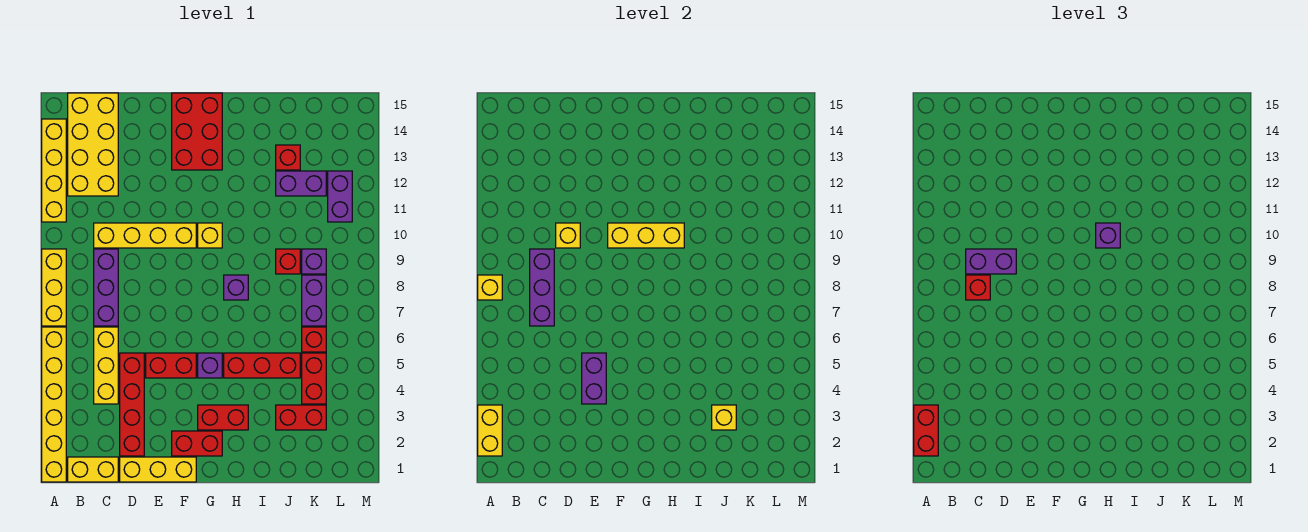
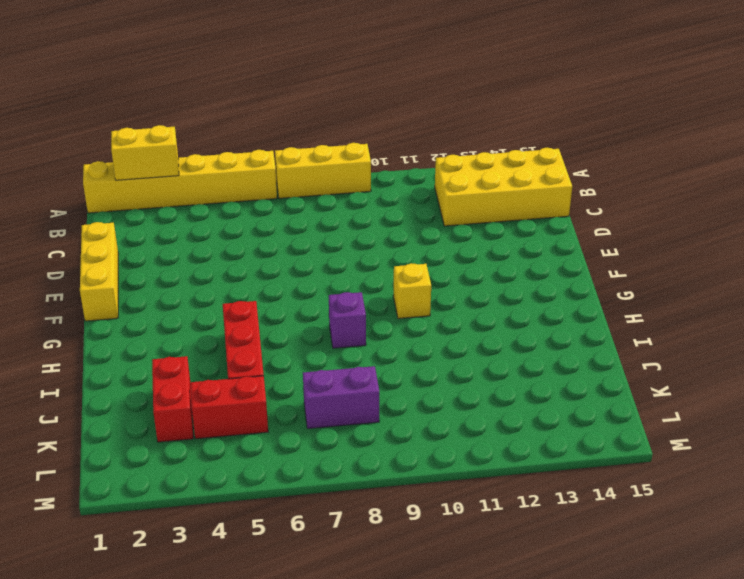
none -> yellow 1x4 brick [42,119,66,222]
none -> yellow 1x2 brick [68,457,118,482]
none -> yellow 1x3 brick [94,327,118,404]
none -> purple 1x3 brick [94,249,118,326]

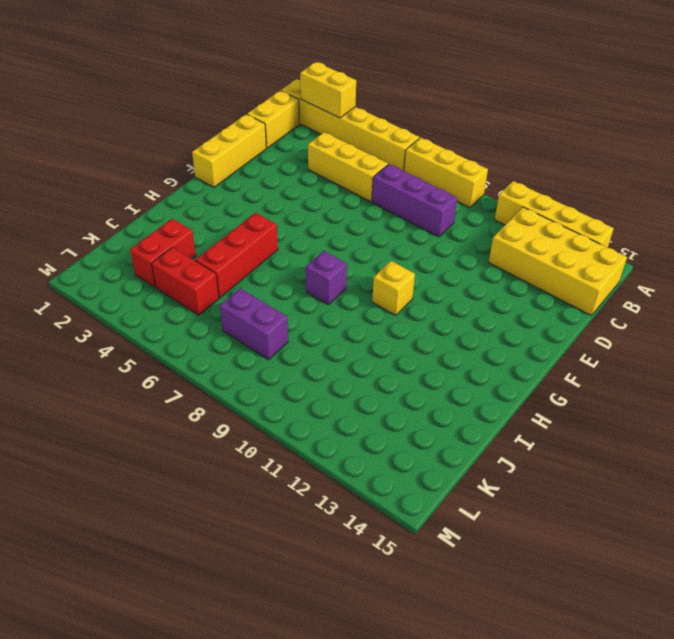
none -> yellow 1x4 brick [94,223,196,248]
none -> red 1x4 brick [120,353,144,456]
none -> red 1x2 brick [146,353,196,378]
none -> red 1x2 brick [172,431,222,456]

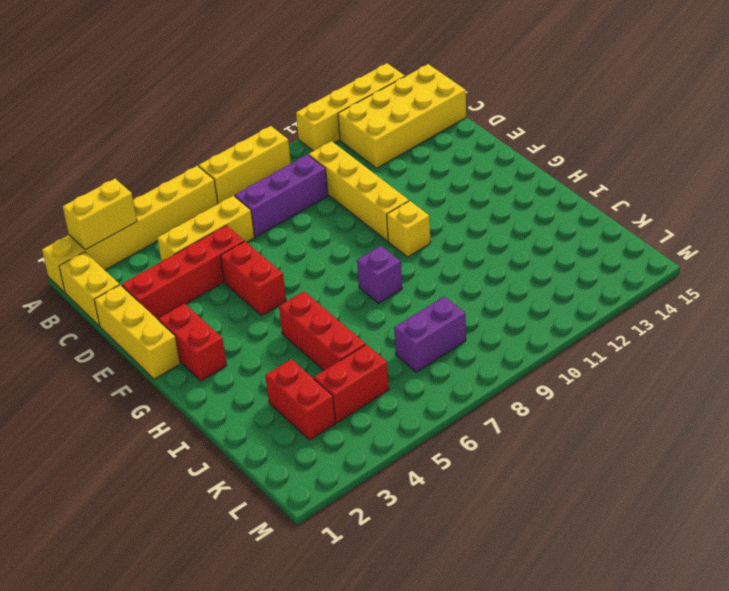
none -> red 2x3 brick [172,93,222,170]
none -> red 1x2 brick [198,405,248,430]
none -> purple 1x1 brick [198,353,222,378]
none -> red 1x1 brick [276,249,300,274]

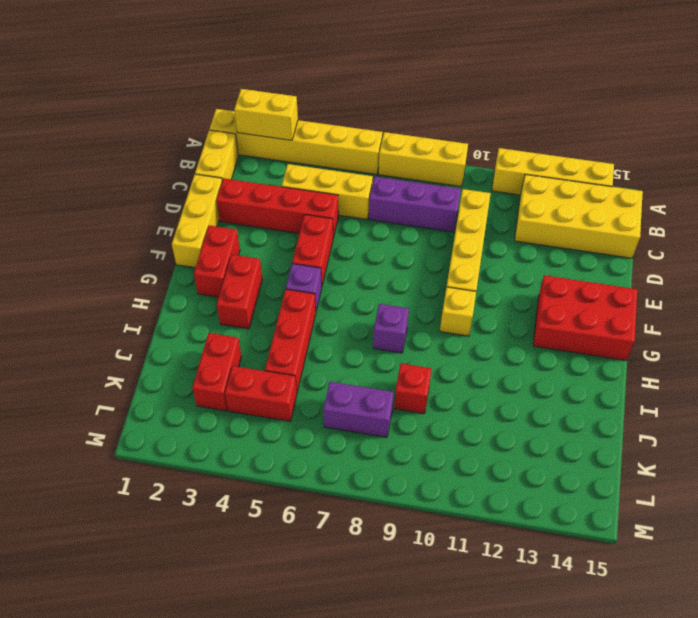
none -> purple 1x2 brick [276,171,326,196]
none -> red 1x1 brick [276,145,300,170]
none -> red 1x1 brick [302,327,326,352]
none -> purple 1x1 brick [302,249,326,274]

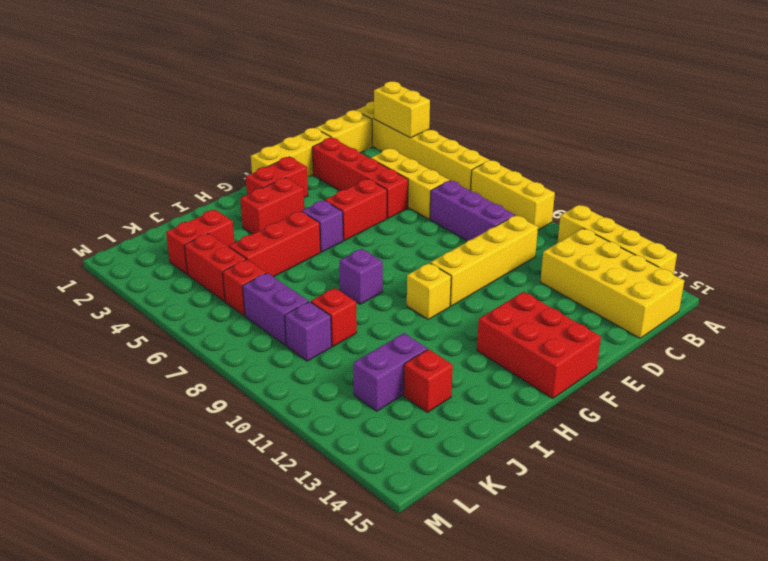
none -> purple 1x2 brick [328,171,352,222]
none -> yellow 1x1 brick [478,275,502,300]
none -> purple 1x3 brick [530,249,554,326]
none -> yellow 1x1 brick [556,223,580,248]

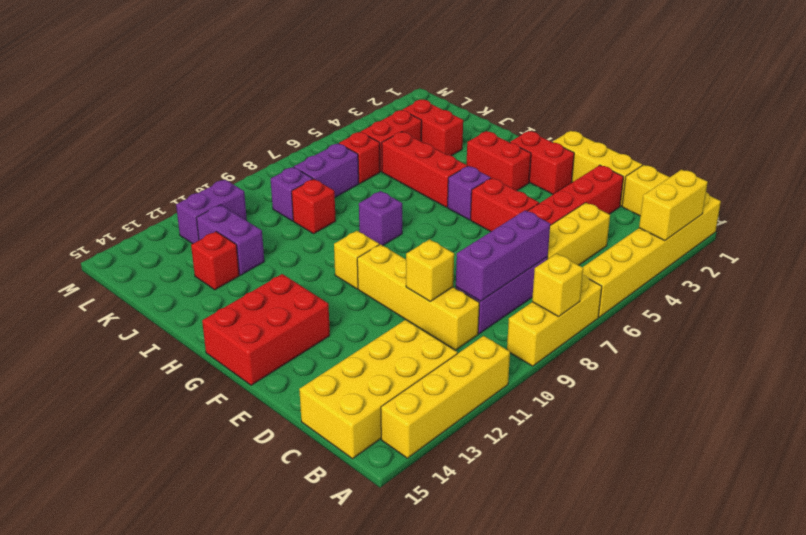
none -> purple 1x2 brick [582,353,606,404]
none -> yellow 1x3 brick [608,223,684,248]
none -> yellow 1x1 brick [712,405,736,430]
none -> red 1x2 brick [914,405,938,456]

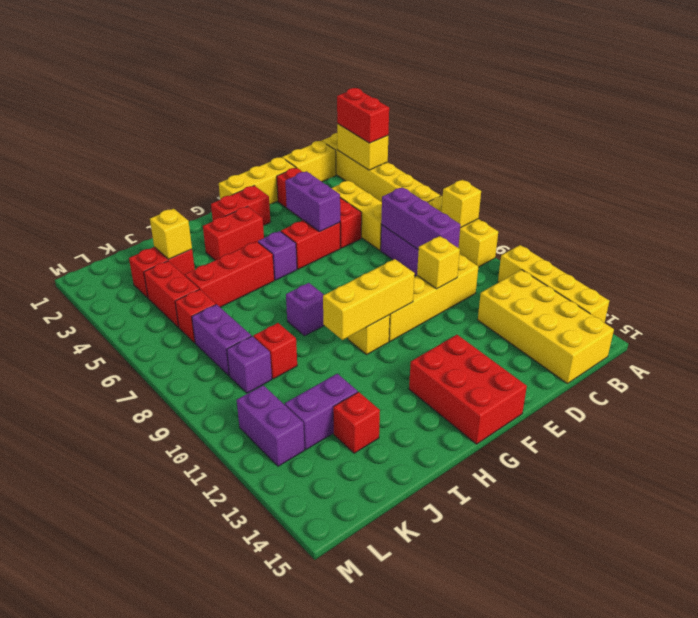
none -> red 1x1 brick [966,275,990,300]
none -> purple 1x2 brick [966,249,1016,274]
none -> purple 1x1 brick [1096,223,1120,248]

